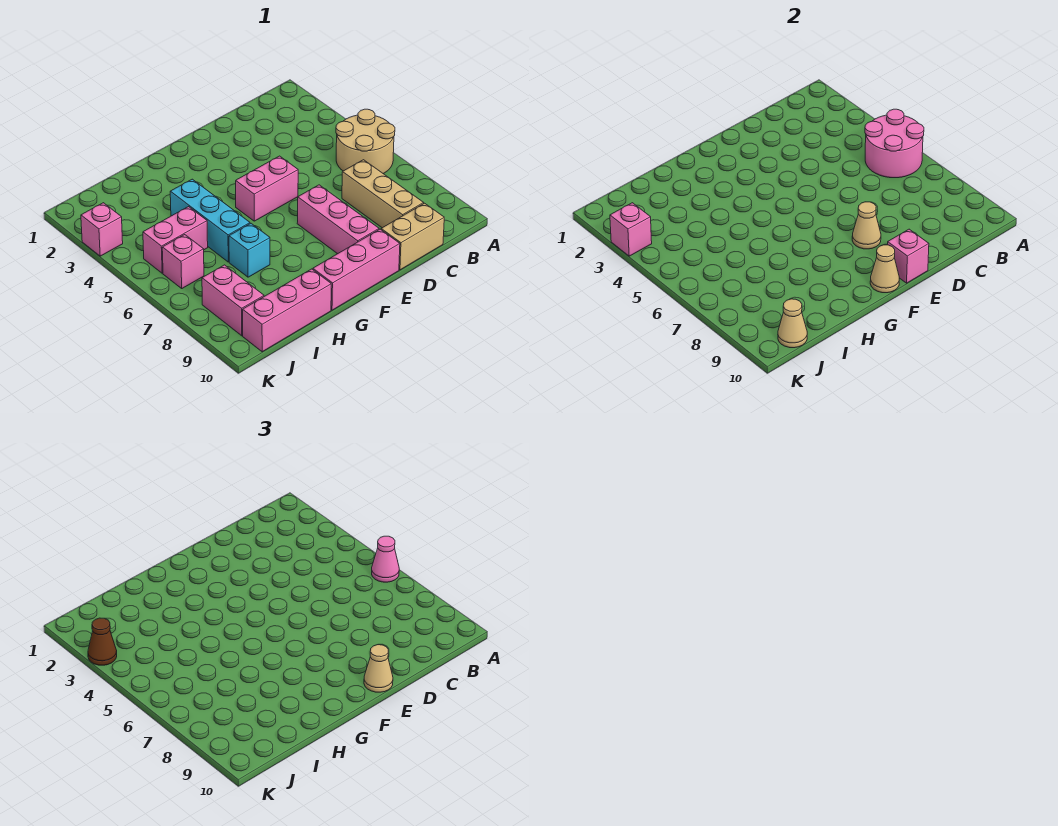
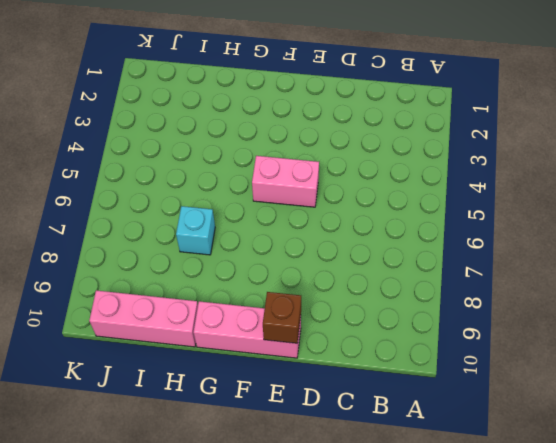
brown 1x1 brick [263,292,301,343] -> pink 1x1 brick [888,229,929,283]
none -> tan 2x2 round brick [336,109,395,174]
none -> tan 1x3 brick [342,160,424,228]
none -> tan 1x2 brick [381,203,444,270]

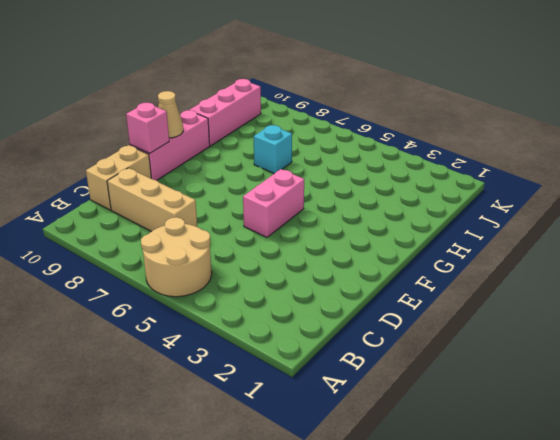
none -> pink 1x3 brick [297,185,379,254]
none -> cyan 1x3 brick [170,179,250,262]
none -> pink 1x2 brick [143,207,208,273]

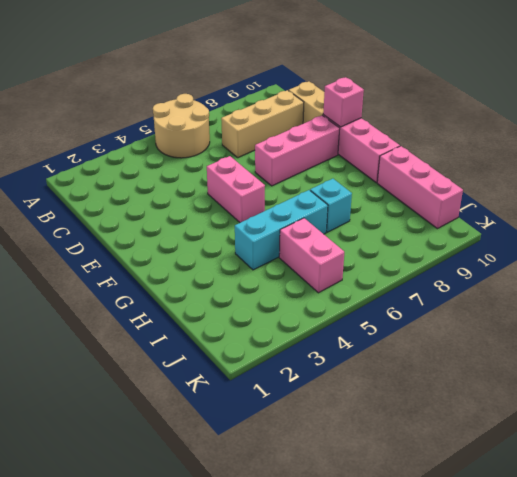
none -> pink 1x1 brick [162,235,204,288]
none -> pink 1x2 brick [202,265,264,336]
none -> pink 1x1 brick [81,203,123,256]

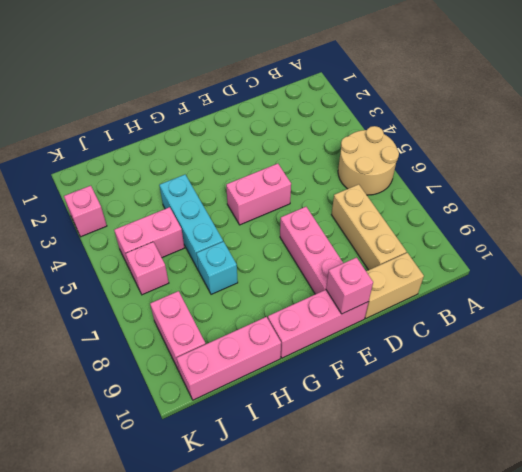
none -> pink 2x2 round brick [865,109,924,178]
none -> tan 1x1 cone [852,202,881,249]
none -> tan 1x1 cone [870,245,899,293]

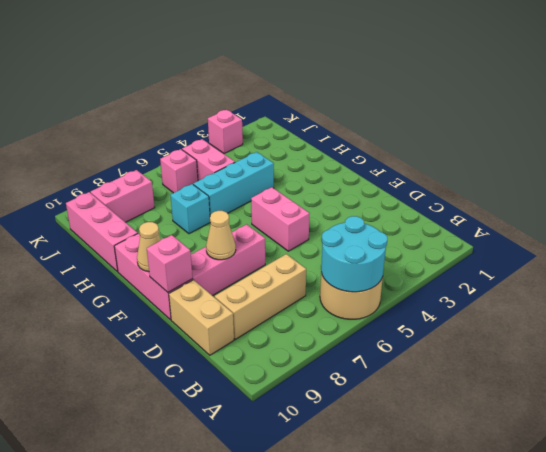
cyan 2x2 round brick [321,216,387,292] -> pink 2x2 round brick [865,109,924,178]
none -> tan 1x1 cone [778,299,807,348]
none -> pink 1x1 brick [610,203,652,256]
none -> pink 1x1 cone [372,536,399,582]

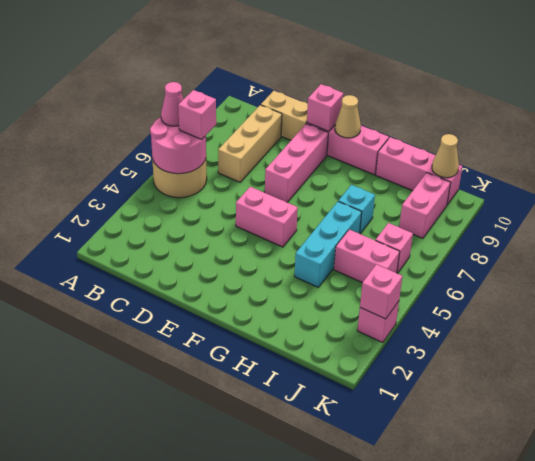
pink 1x1 brick [178,90,216,139] -> none
none -> tan 1x1 cone [852,202,881,249]
none -> tan 1x1 cone [364,645,393,692]
none -> brown 1x1 cone [88,618,117,665]

